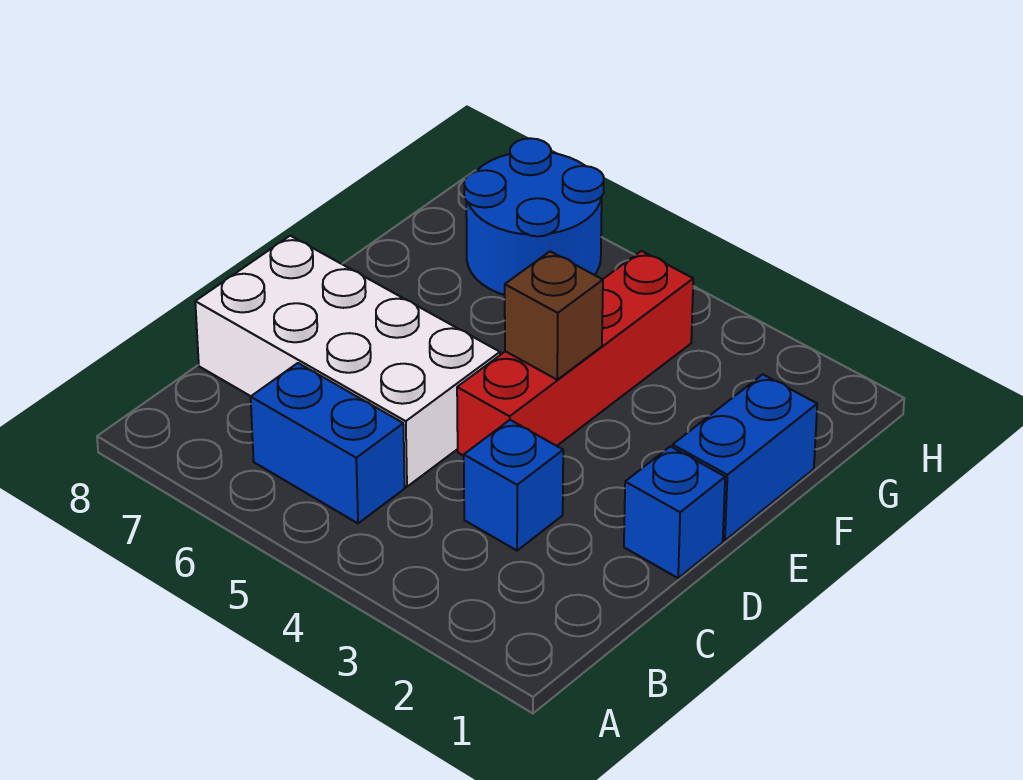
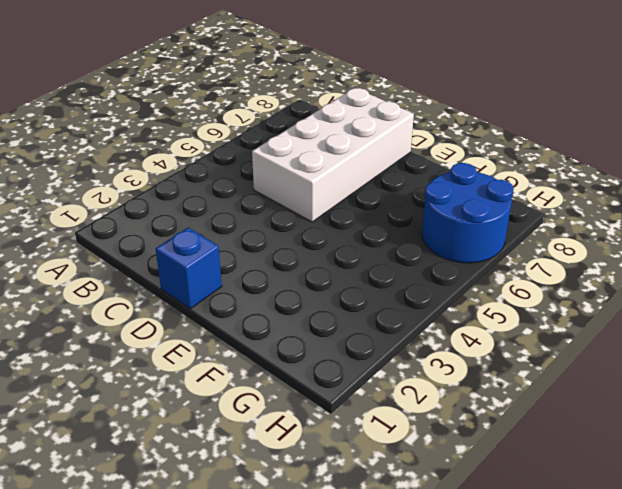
none -> blue 1x2 brick [251,363,405,523]
none -> blue 1x1 brick [464,420,563,551]

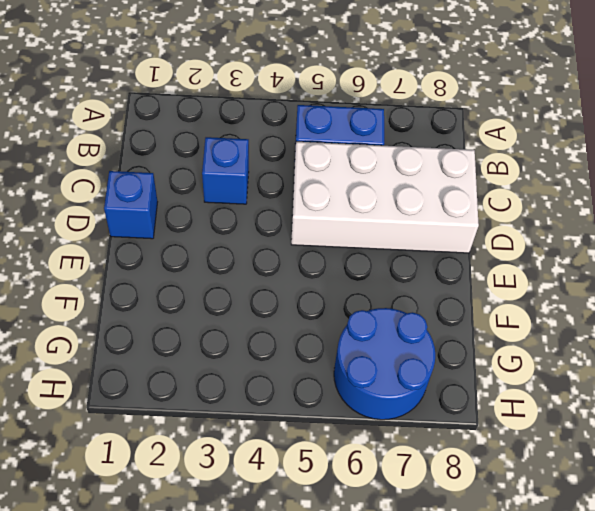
none -> red 1x4 brick [457,251,693,456]
none -> blue 1x2 brick [673,374,817,540]

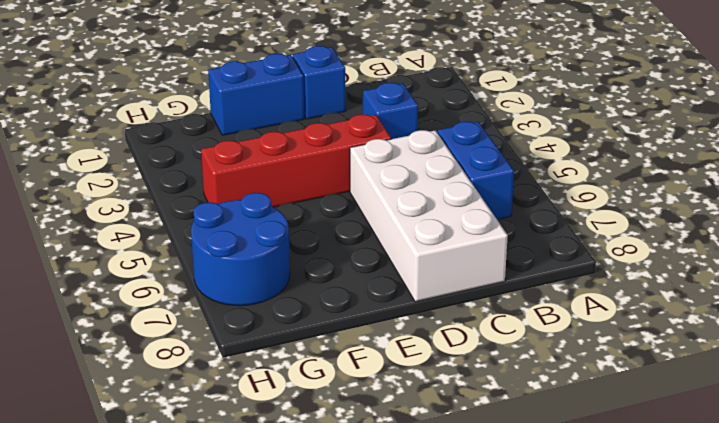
none -> brown 1x1 brick [505,251,603,380]

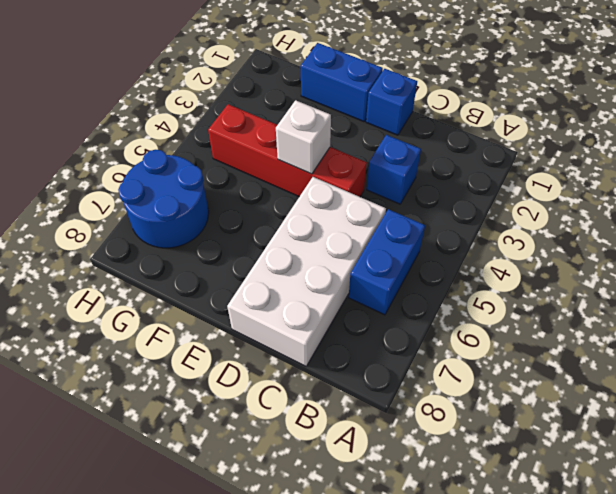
white 1x1 brick [276,100,331,174] -> brown 1x1 brick [505,251,603,380]

